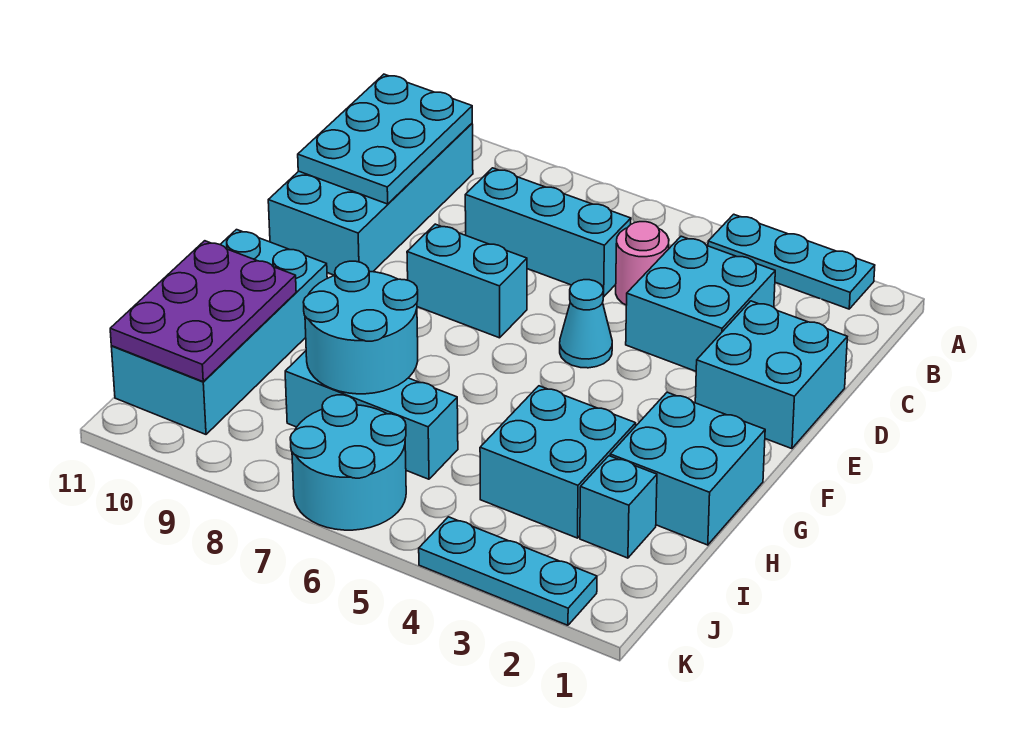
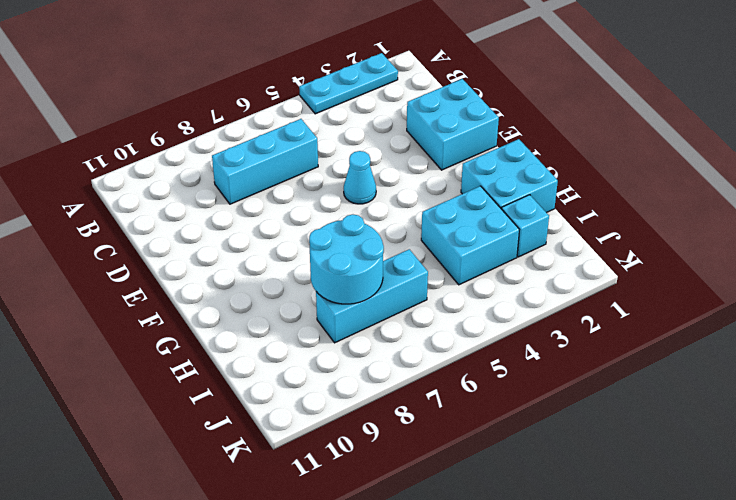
none -> cyan 2x4 brick [268,124,473,275]
none -> cyan 2x2 brick [626,236,775,371]
none -> pink 1x1 round brick [616,222,669,305]

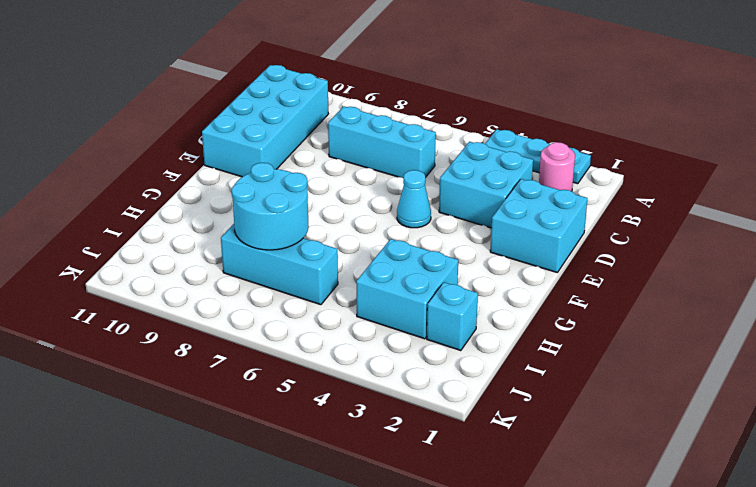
pink 1x1 round brick [539,142,575,191] -> pink 1x1 round brick moved to [616,222,669,305]
none -> cyan 1x2 brick [407,224,527,338]
none -> cyan 2x2 brick [610,392,765,545]
none -> cyan 2x4 brick [111,230,327,434]

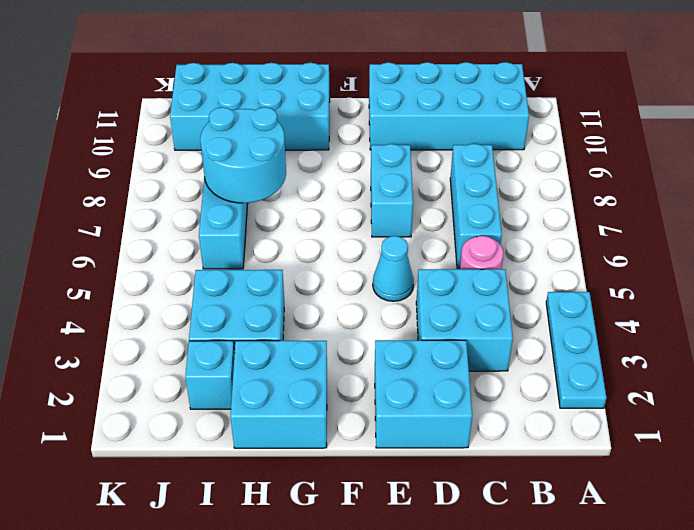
none -> cyan 2x2 round brick [290,395,406,530]
none -> cyan 1x3 plate [419,517,597,625]
none -> cyan 2x3 plate [298,74,472,204]

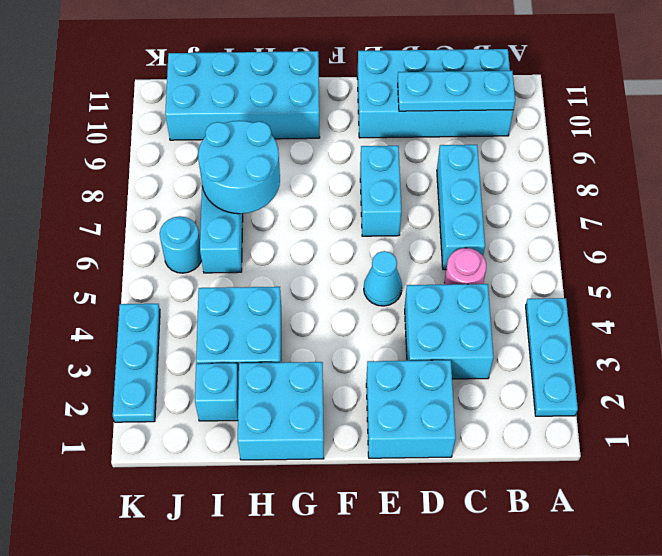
cyan 1x3 plate [398,71,515,111] -> cyan 2x3 plate [298,74,472,204]
cyan 1x1 round brick [160,216,202,273] -> cyan 2x2 round brick [290,395,406,530]
none -> purple 2x3 plate [110,241,296,382]

